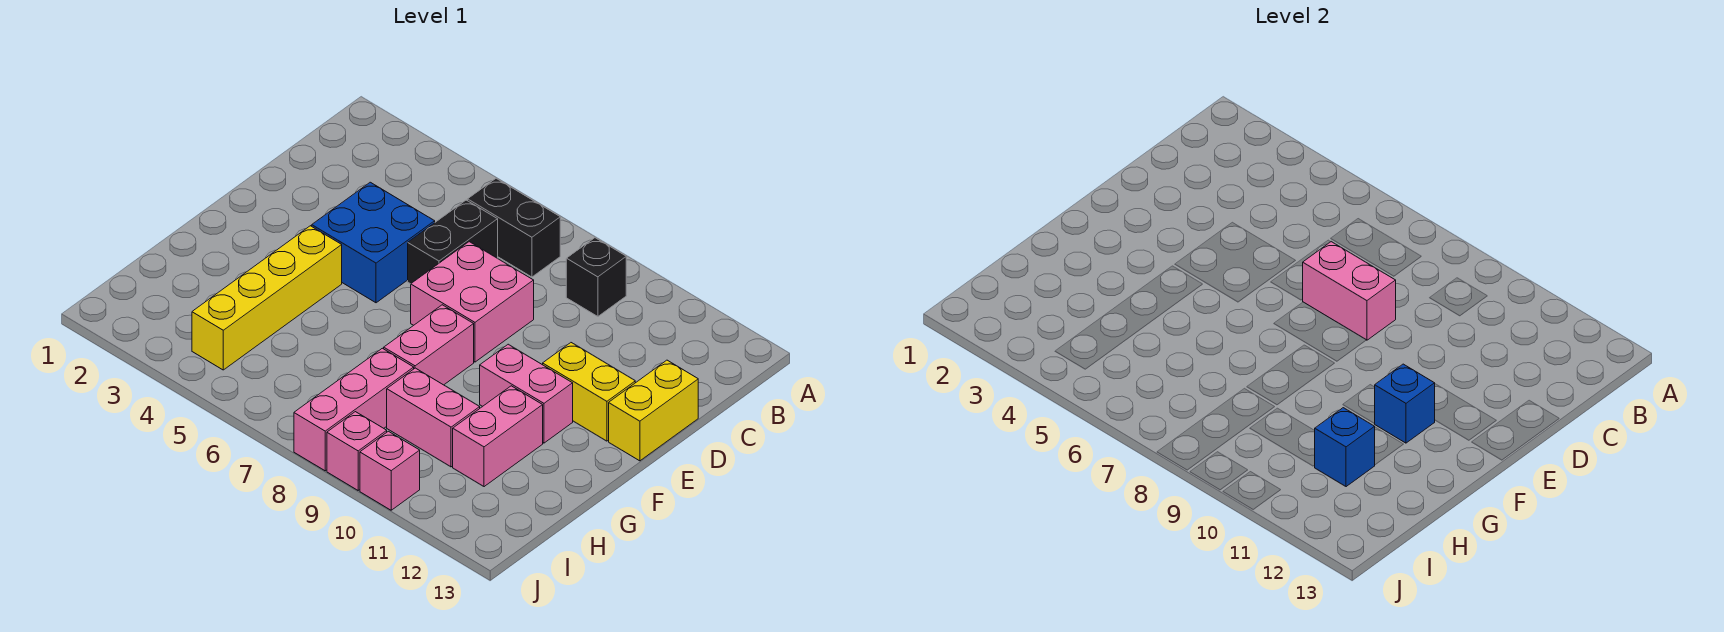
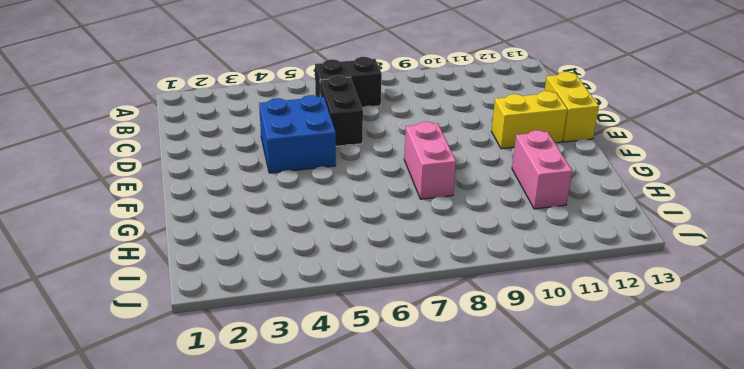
none -> black 1x1 brick [566,238,626,317]
none -> pink 2x2 brick [411,242,534,362]
none -> yellow 1x4 brick [192,226,342,370]

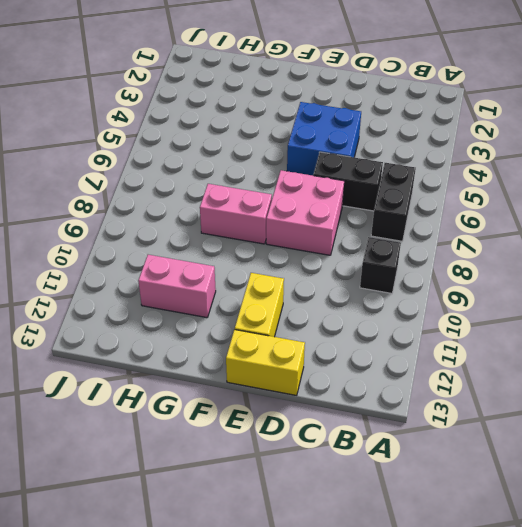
none -> yellow 1x4 brick [192,226,342,370]
none -> pink 1x2 brick [480,344,573,443]
none -> pink 1x3 brick [294,348,414,471]

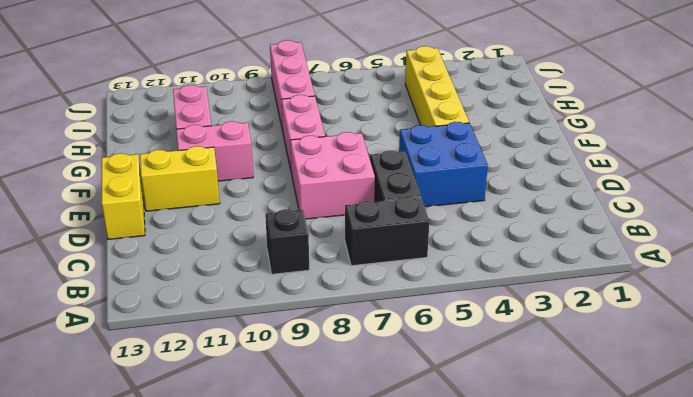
none -> pink 1x2 brick [387,368,480,467]
none -> pink 1x1 brick [327,412,387,490]
none -> pink 1x1 brick [360,431,420,510]

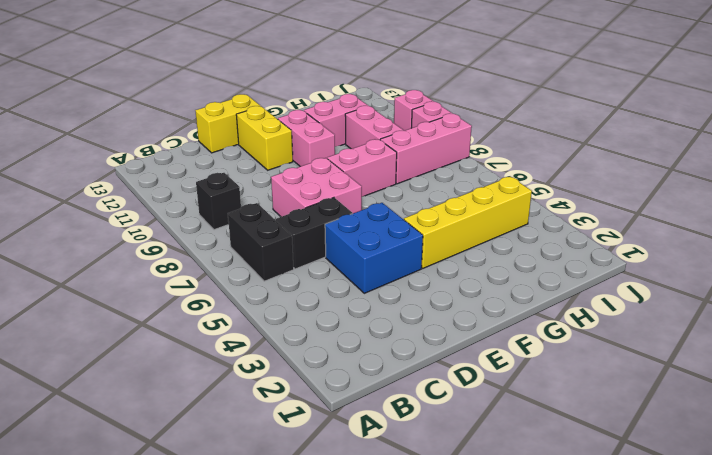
none -> pink 1x2 brick [1303,242,1396,340]
none -> blue 1x1 brick [1374,364,1435,443]
none -> blue 1x1 brick [1315,408,1375,487]

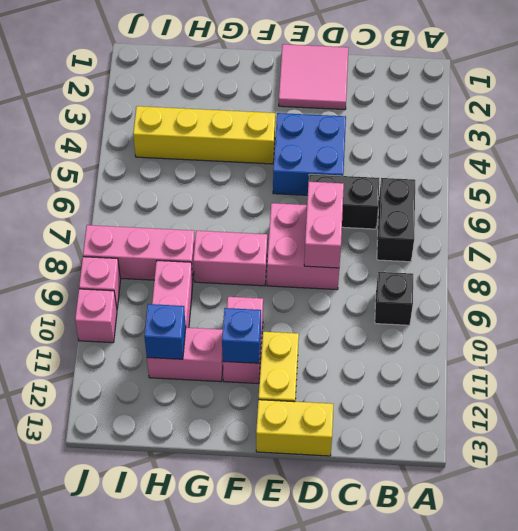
pink 2x2 tile [279,44,348,110] -> none

